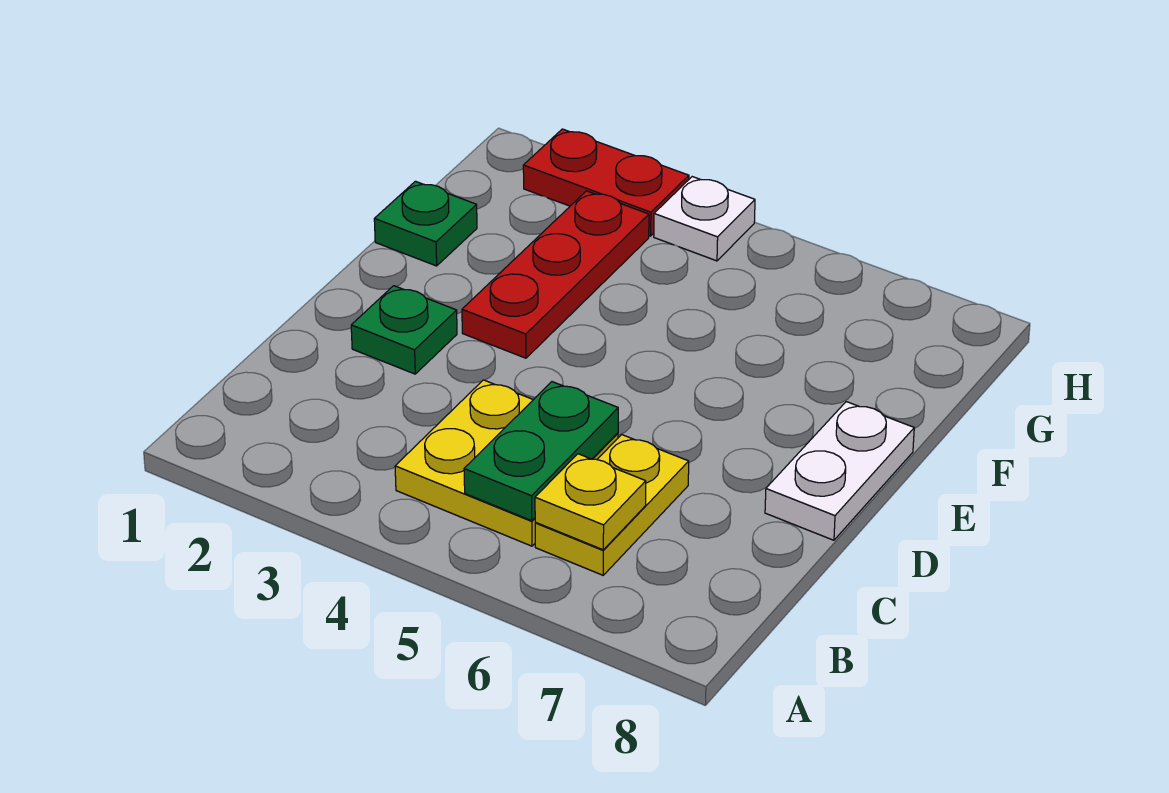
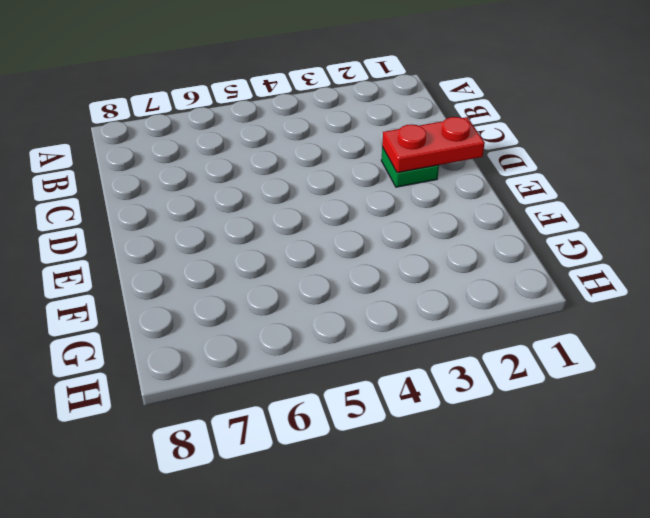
red 1x2 plate [382,117,485,173] -> red 1x2 plate moved to [523,129,689,236]
none -> yellow 2x2 plate [395,380,618,546]
none -> yellow 1x2 plate [535,434,689,575]

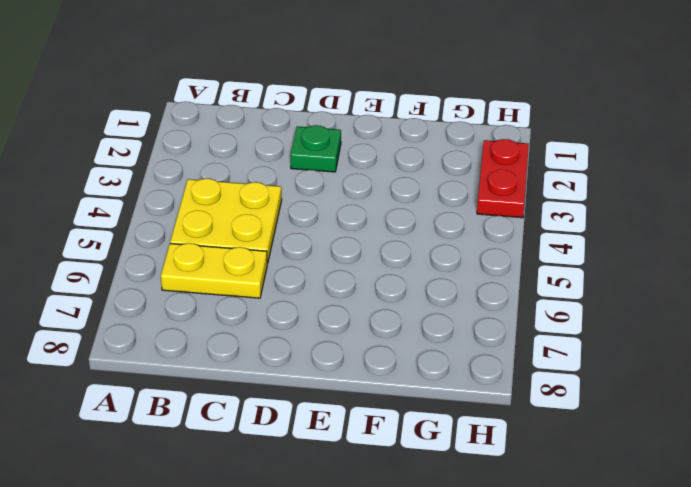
none -> white 1x2 plate [765,402,914,540]
none -> red 1x3 plate [462,191,649,358]

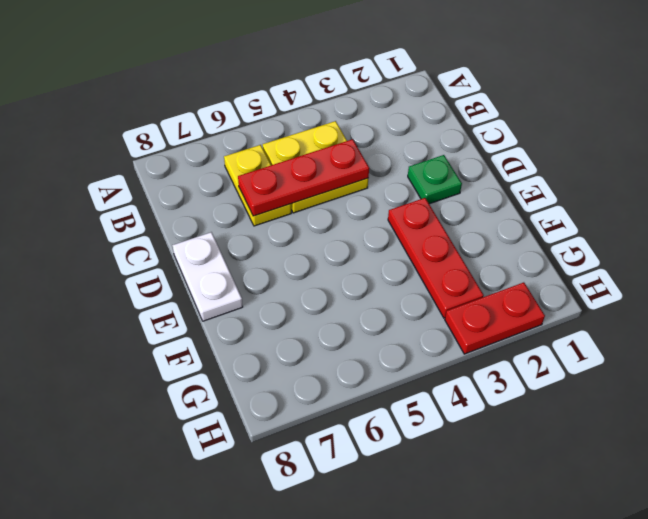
red 1x3 plate [238,139,369,216] -> green 1x2 plate [464,382,618,521]
none -> green 1x1 plate [374,181,477,266]
none -> white 1x1 plate [654,177,755,261]

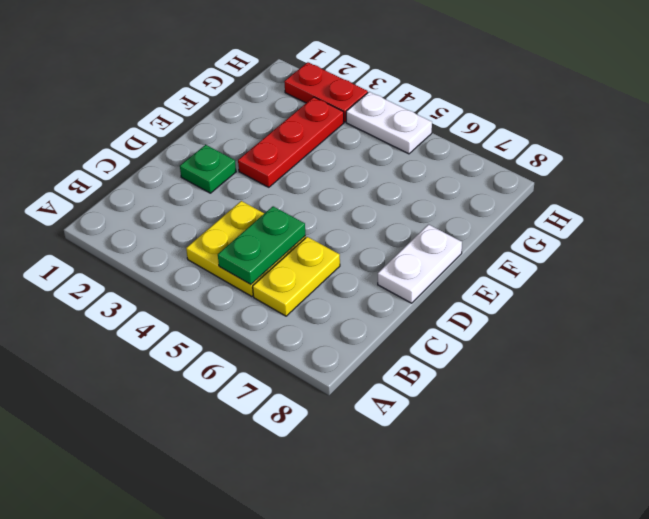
white 1x2 plate [346,92,432,154] -> white 1x1 plate [654,177,755,261]
none -> green 1x1 plate [374,181,477,266]
none -> yellow 1x1 plate [535,454,646,550]

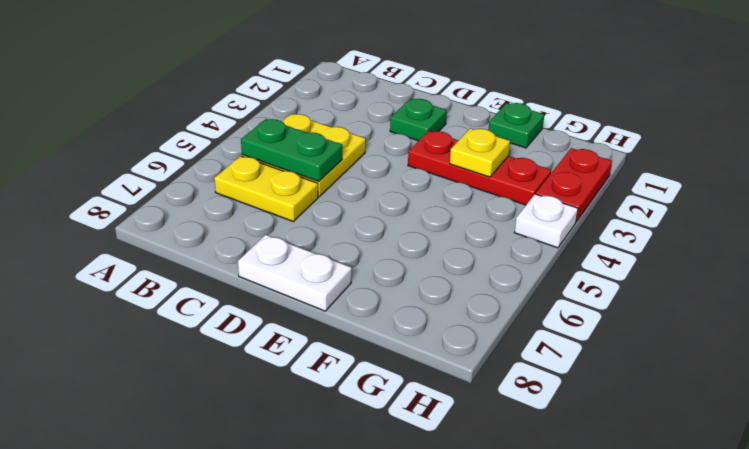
yellow 1x1 plate [450,128,510,177] -> yellow 1x1 plate moved to [535,454,646,550]

